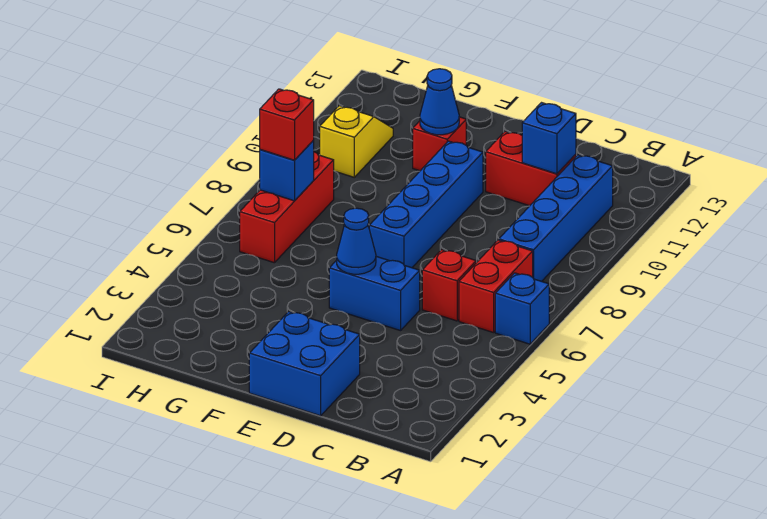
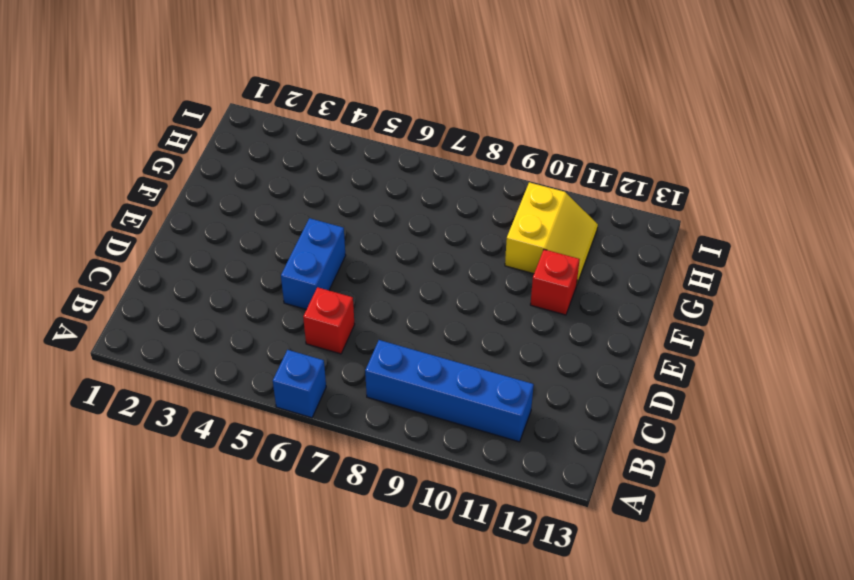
yellow 2x2 slope [505,182,598,284] -> yellow 1x2 slope [320,106,393,177]
none -> red 1x2 brick [459,240,533,333]
none -> red 1x2 brick [486,132,576,206]
none -> blue 2x2 brick [249,312,360,416]

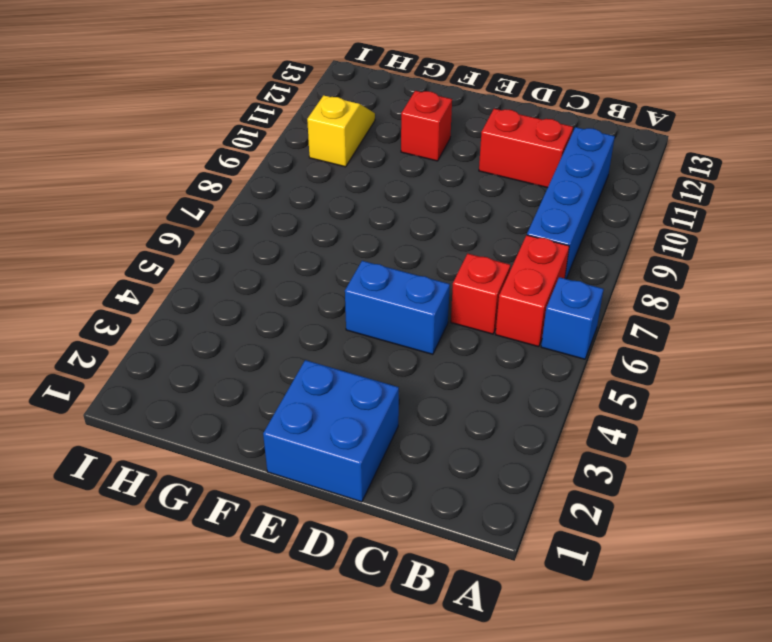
none -> blue 1x4 brick [369,141,483,268]
none -> red 1x3 brick [240,152,334,263]
none -> blue 1x1 brick [522,103,576,174]

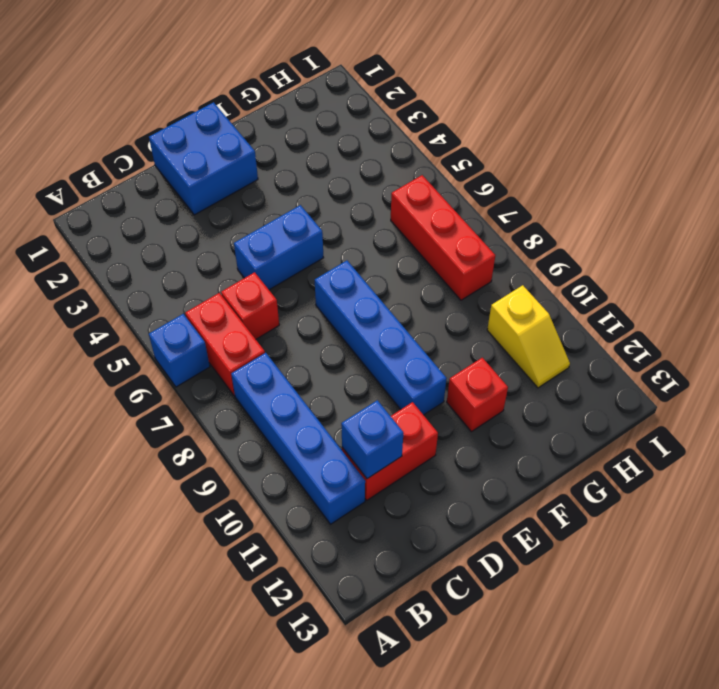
none -> blue 1x1 cone [337,208,376,274]
none -> blue 1x1 cone [420,69,459,135]
none -> blue 1x1 brick [260,141,314,201]

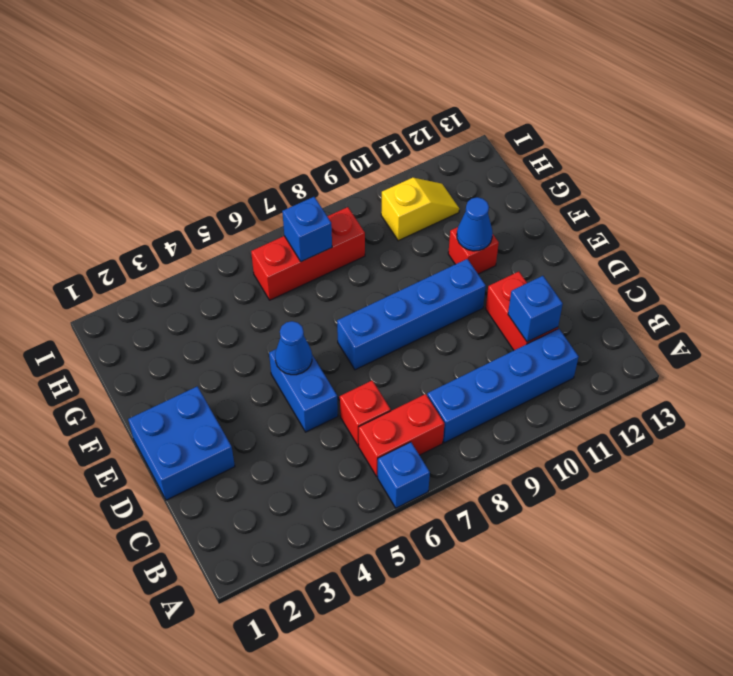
none -> red 1x1 brick [260,89,314,160]

